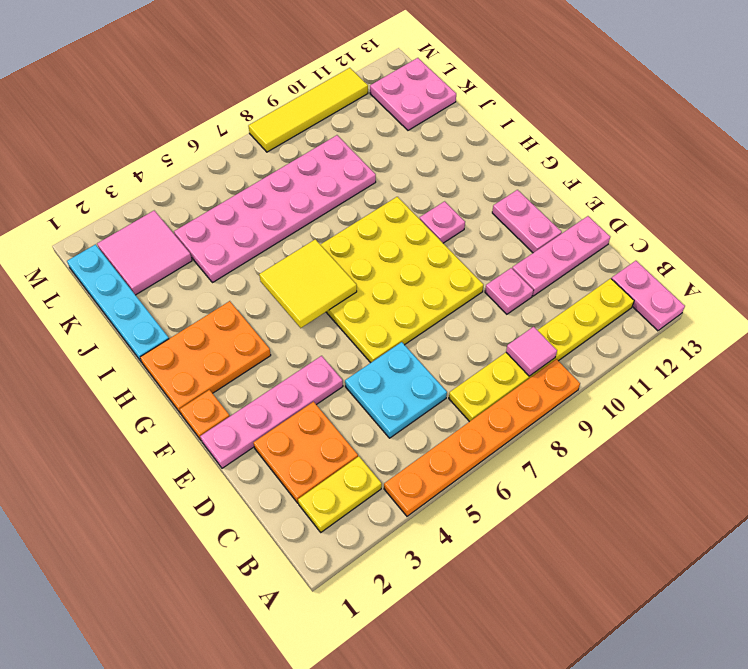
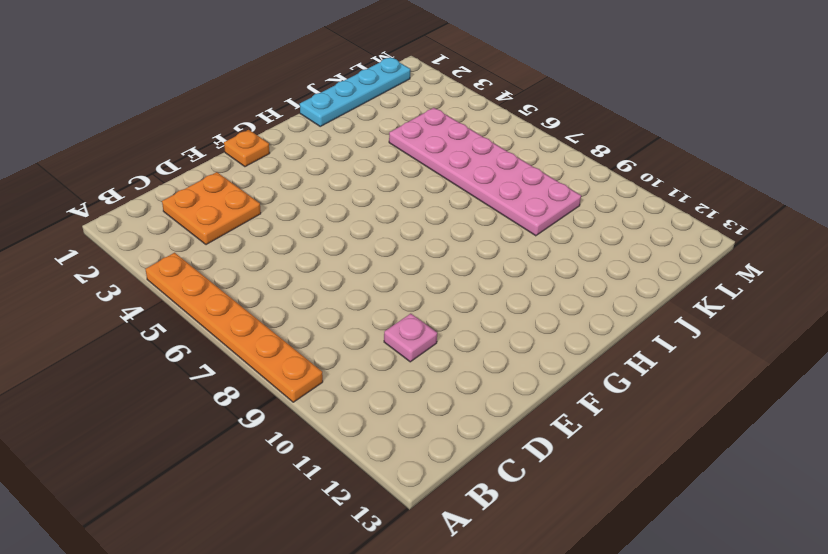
none -> pink 1x2 plate [612,261,685,331]
none -> yellow 1x2 plate [298,456,382,532]
none -> yellow 1x6 plate [449,278,634,422]

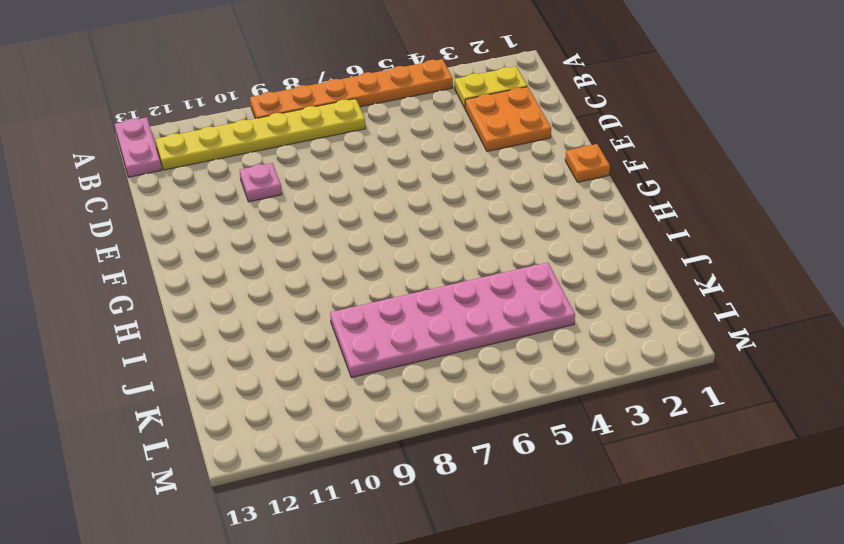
none -> cyan 2x2 plate [345,342,447,438]
none -> pink 1x3 plate [512,216,610,296]
none -> pink 1x4 plate [200,356,343,468]

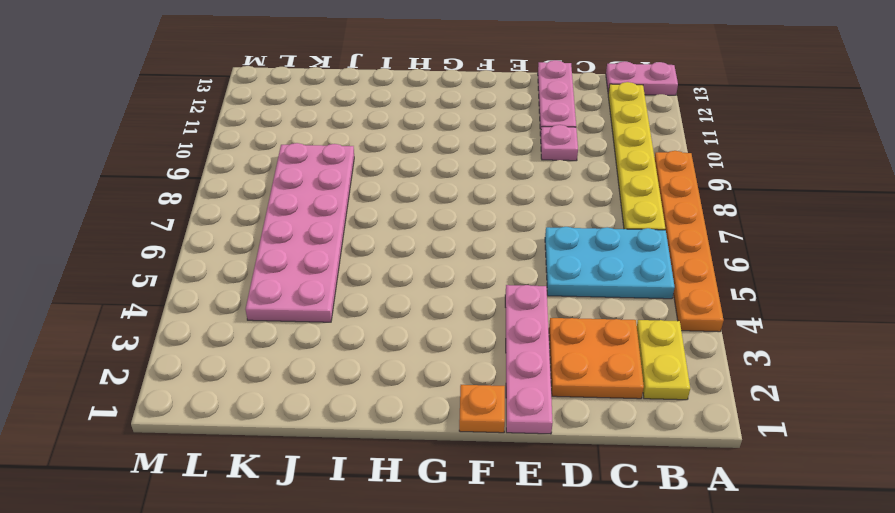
cyan 2x3 plate [545,227,675,299] -> cyan 2x2 plate [345,342,447,438]
none -> yellow 4x4 plate [320,197,484,363]
none -> pink 1x2 plate [492,190,562,253]
none -> orange 2x3 plate [140,301,271,414]

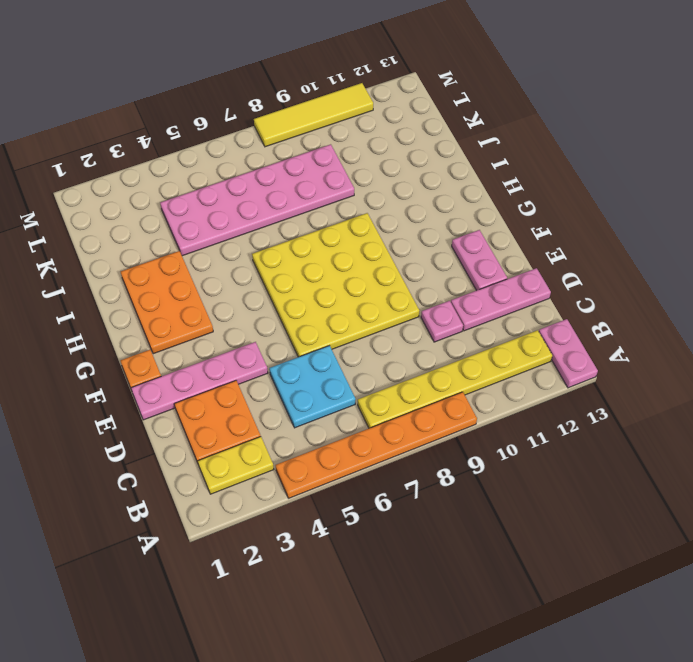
orange 2x3 plate [121,251,213,354] -> orange 2x3 plate turned to [140,301,271,414]
none -> pink 1x1 plate [420,201,465,243]
none -> cyan 1x4 plate [67,244,169,362]
none -> pink 2x2 tile [97,211,192,295]

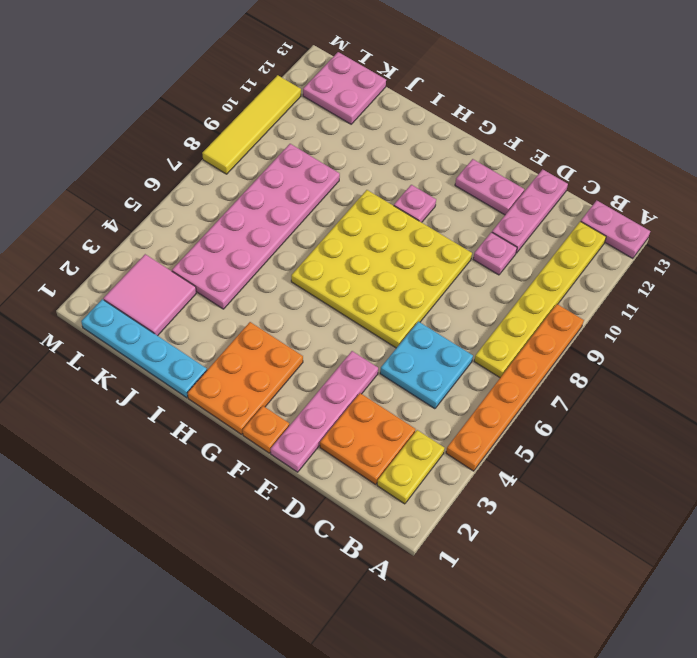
none -> pink 1x1 tile [506,327,557,376]
none -> yellow 2x2 tile [259,239,357,328]

